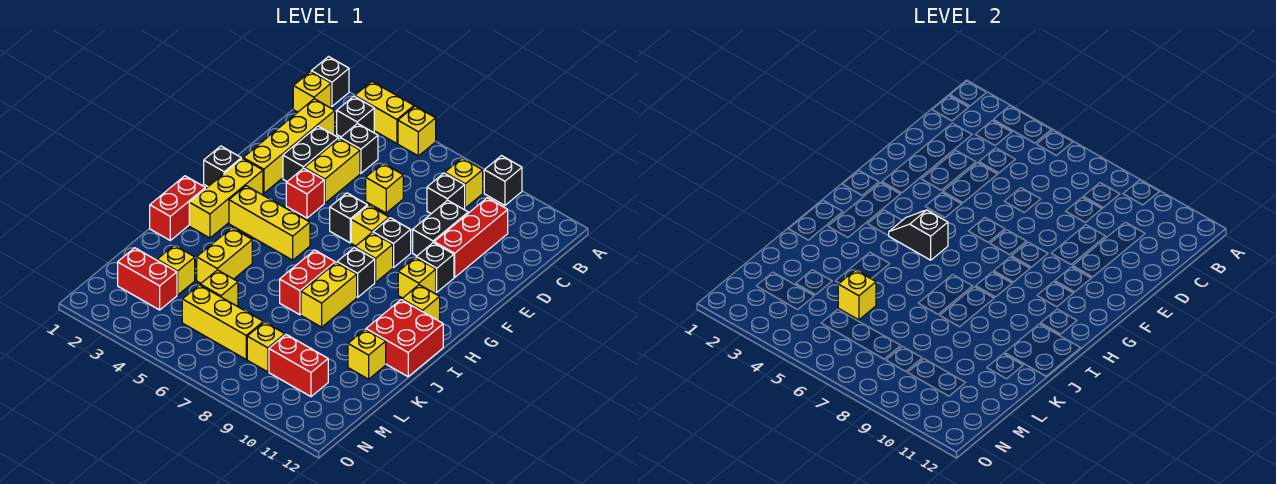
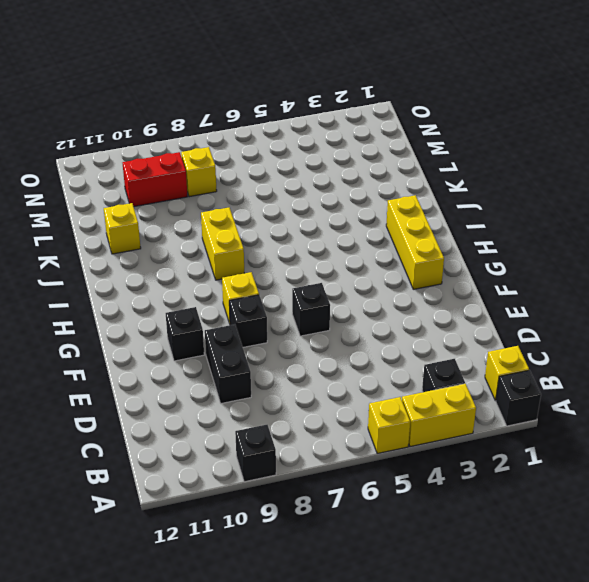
none -> yellow 1x1 brick [445,158,483,208]
none -> yellow 1x4 brick [243,99,335,193]
none -> black 1x1 brick [340,123,378,173]
none -> black 1x1 brick [427,173,465,214]

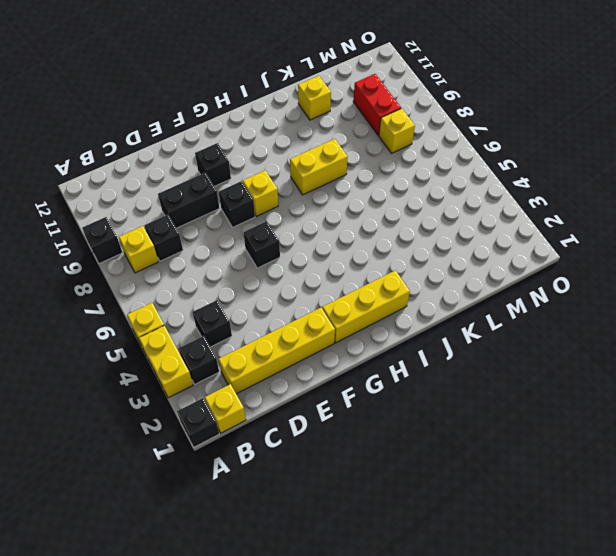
none -> red 1x3 brick [434,198,508,277]
none -> black 1x2 brick [283,126,338,181]
none -> yellow 1x2 brick [304,138,360,203]
none -> yellow 1x1 brick [366,163,403,213]

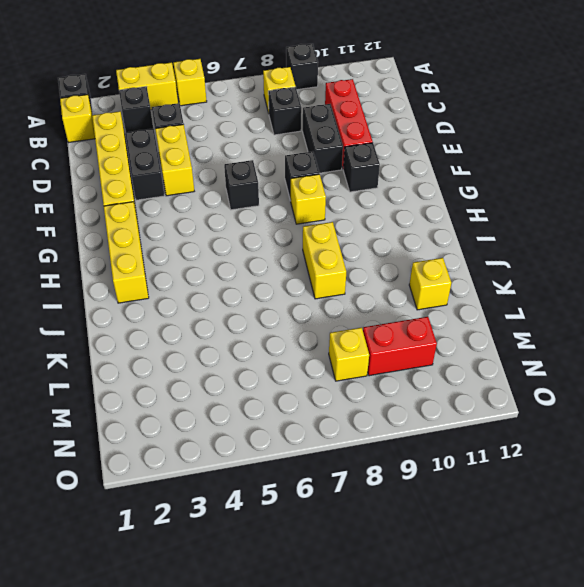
none -> yellow 1x1 brick [366,163,403,213]
none -> red 1x1 brick [286,168,324,218]
none -> yellow 1x1 brick [351,205,389,246]
none -> black 1x1 brick [204,146,241,186]

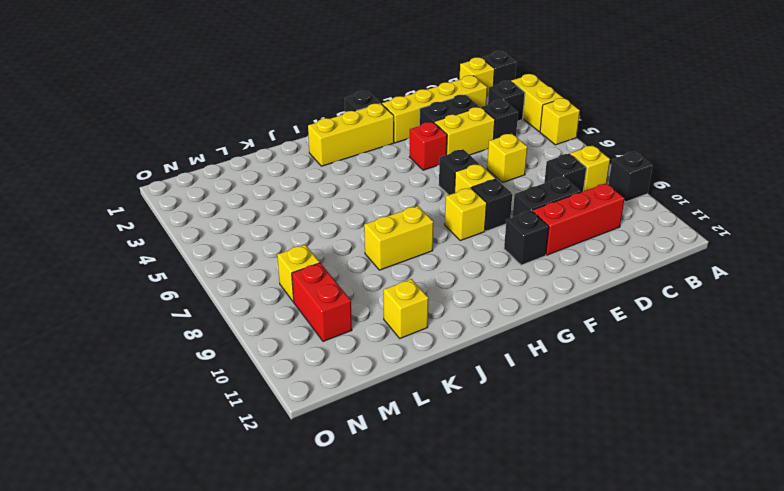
none -> yellow 1x1 brick [398,257,436,298]
none -> yellow 1x3 brick [229,186,310,260]
none -> black 1x1 brick [337,248,375,297]
none -> yellow 1x1 brick [402,285,440,321]

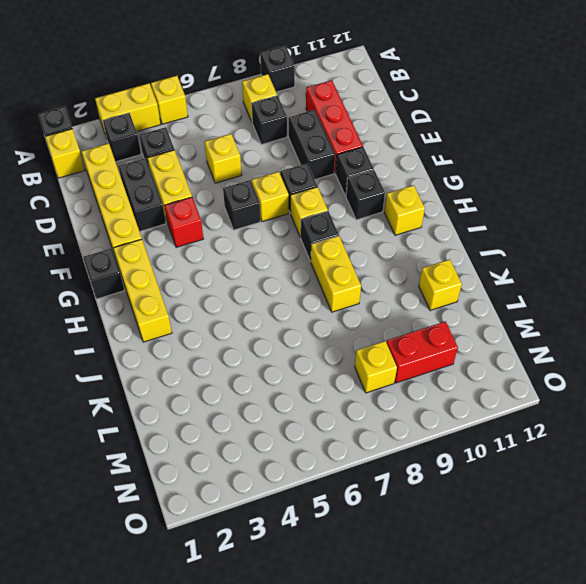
black 1x1 brick [346,170,385,220] -> yellow 1x1 brick [398,257,436,298]
none -> yellow 1x3 brick [229,186,310,260]
none -> red 1x2 brick [150,176,205,240]
none -> red 1x2 brick [280,250,335,315]
none -> red 2x2 brick [366,300,443,377]

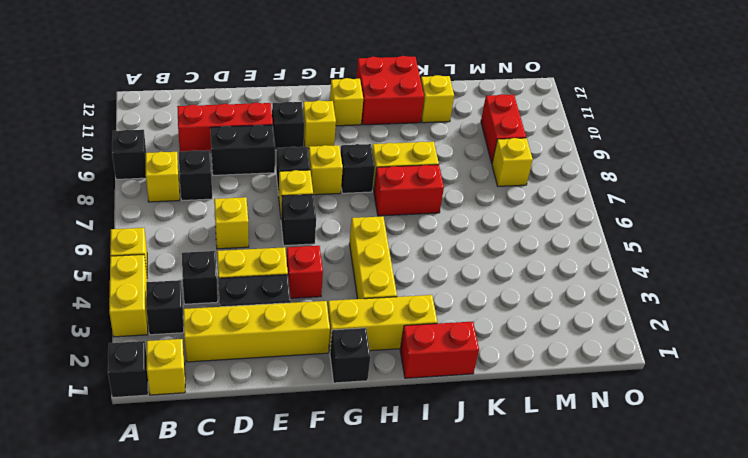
none -> yellow 1x2 brick [197,228,252,283]
none -> yellow 1x1 brick [157,245,195,295]
none -> yellow 1x1 brick [200,270,238,306]
none -> red 1x2 brick [118,248,177,310]

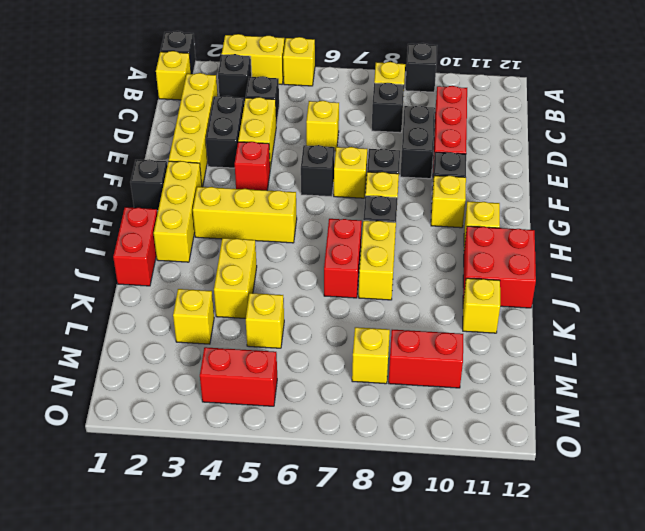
red 1x2 brick [200,347,277,406] -> red 1x2 brick moved to [118,248,177,310]
none -> yellow 1x3 brick [182,285,263,359]
none -> black 1x2 slope [889,210,948,260]
none -> yellow 1x1 brick [838,270,876,320]

